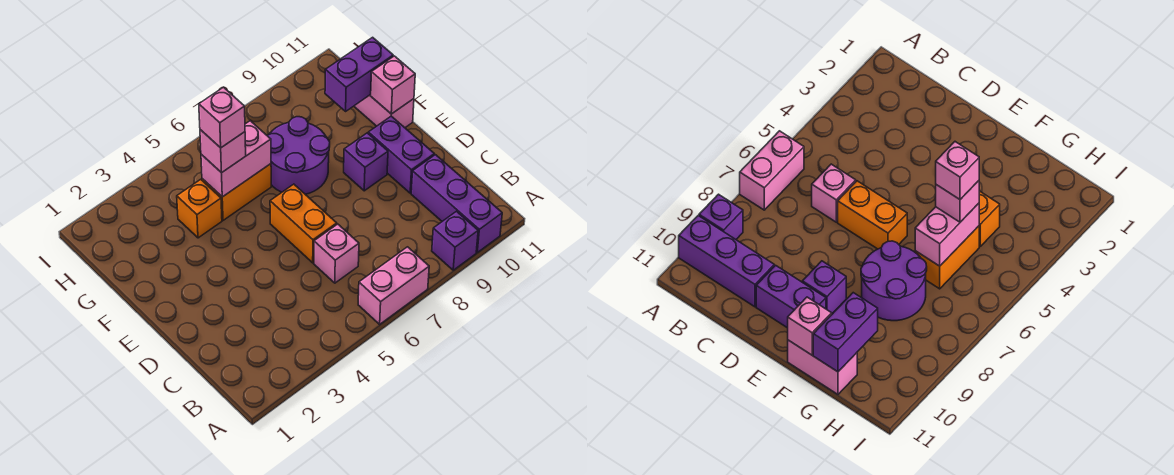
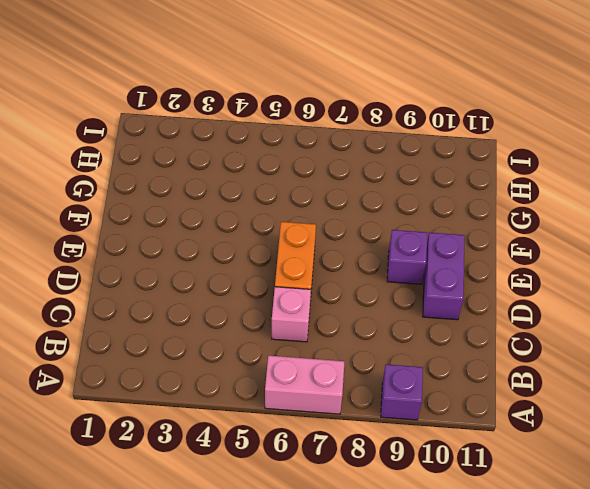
none -> purple 1x3 brick [411,155,502,252]
none -> purple 2x2 round brick [267,117,330,194]
none -> pink 1x2 brick [354,95,414,128]

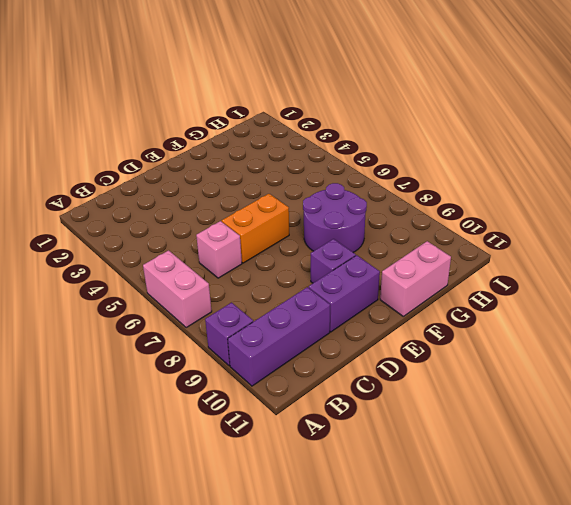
none -> orange 1x1 brick [177,179,222,238]
none -> orange 1x2 brick [202,164,271,220]
none -> pink 1x1 brick [371,56,415,114]

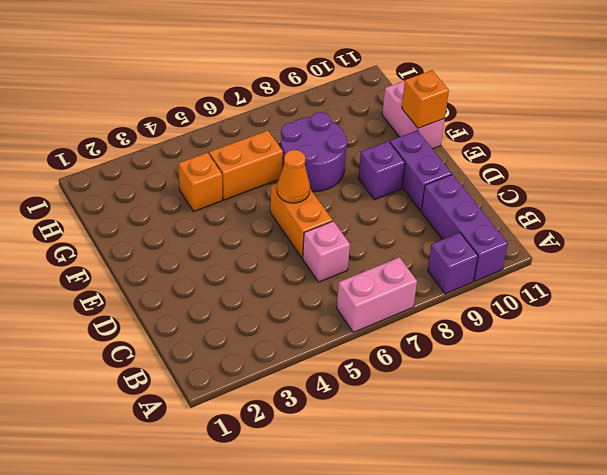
orange 1x1 cone [277,150,310,203] -> none
orange 1x1 brick [402,70,449,128] -> pink 1x1 brick [371,56,415,114]
none -> pink 1x2 brick [201,121,271,197]
none -> purple 1x2 brick [325,37,393,111]
none -> pink 1x1 brick [200,130,246,173]

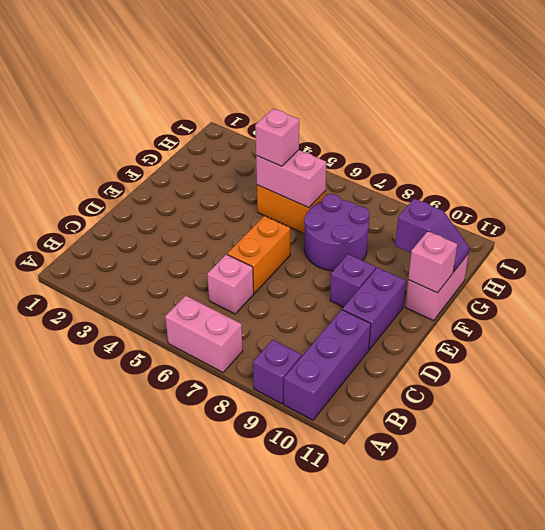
purple 1x2 slope [395,199,470,272] -> purple 1x2 brick [325,37,393,111]
none -> orange 1x1 brick [177,179,222,238]
none -> pink 1x1 brick [199,87,245,148]

